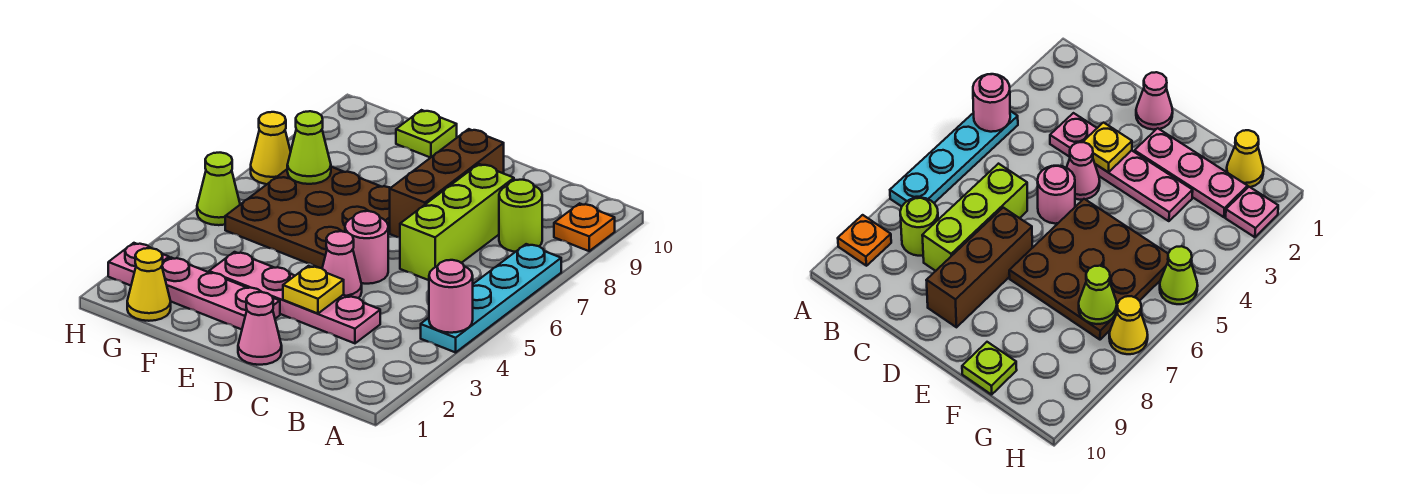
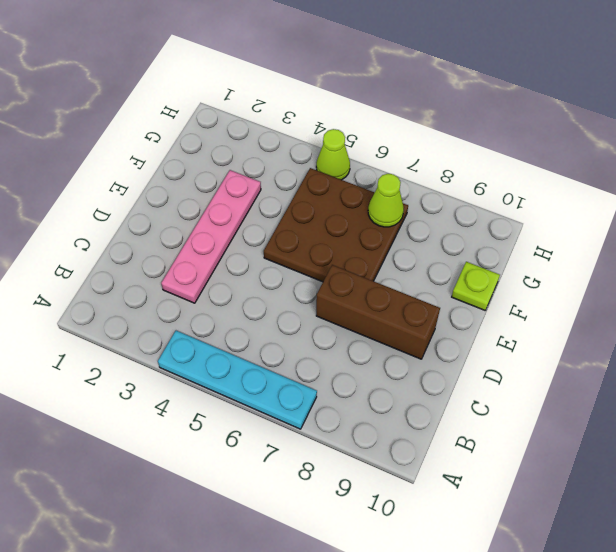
none -> orange 1x1 plate [554,203,615,251]
none -> lime 1x1 round brick [499,180,542,252]
none -> lime 1x3 brick [400,164,514,280]

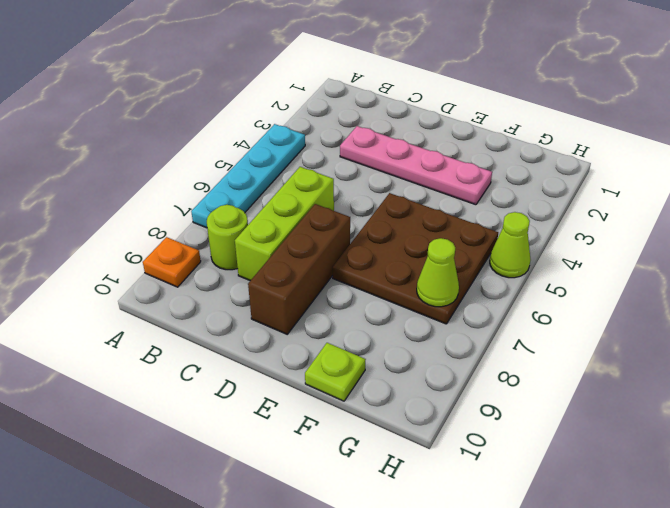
none -> pink 1x1 cone [238,292,282,365]
none -> pink 1x1 cone [322,231,362,298]
none -> pink 1x1 round brick [345,211,388,284]

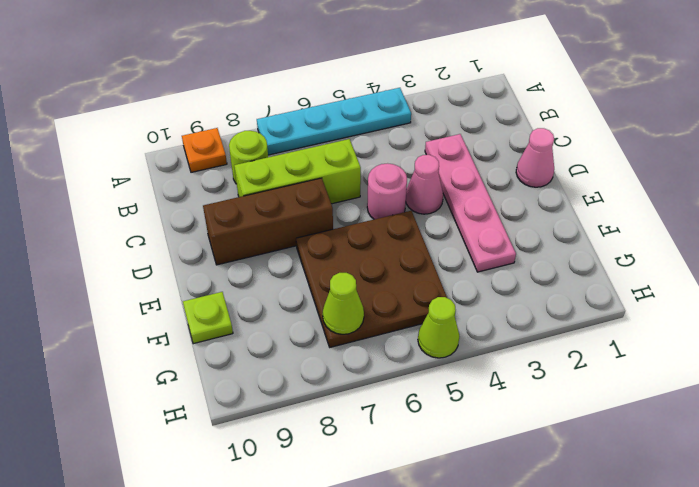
none -> pink 1x3 plate [162,258,280,329]
none -> yellow 1x1 cone [127,248,171,321]
none -> pink 1x1 plate [108,243,169,286]

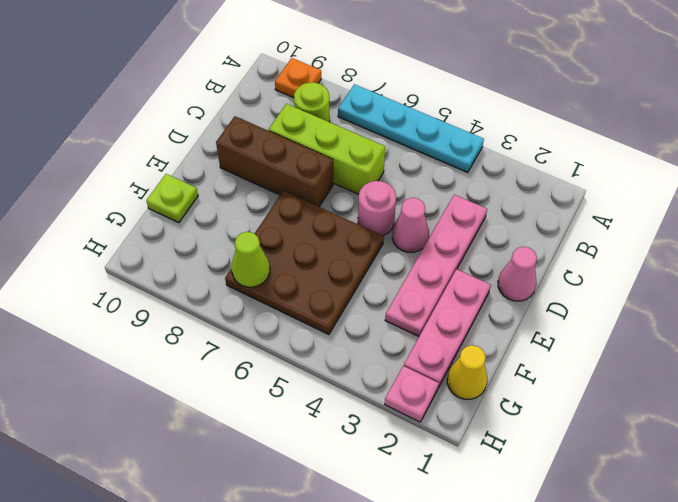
none -> lime 1x1 cone [197,153,240,225]
none -> yellow 1x1 cone [251,112,291,184]
none -> pink 1x1 round brick [429,260,473,333]

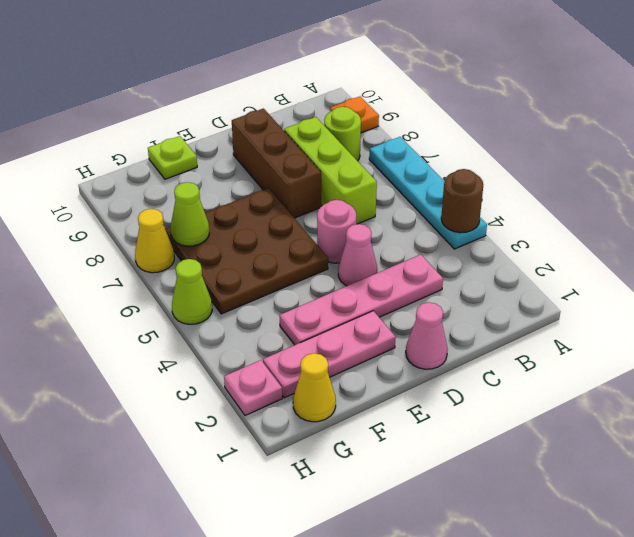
brown 1x1 round brick [441,169,483,233] -> pink 1x1 round brick [429,260,473,333]
none -> yellow 1x1 plate [283,266,344,313]

